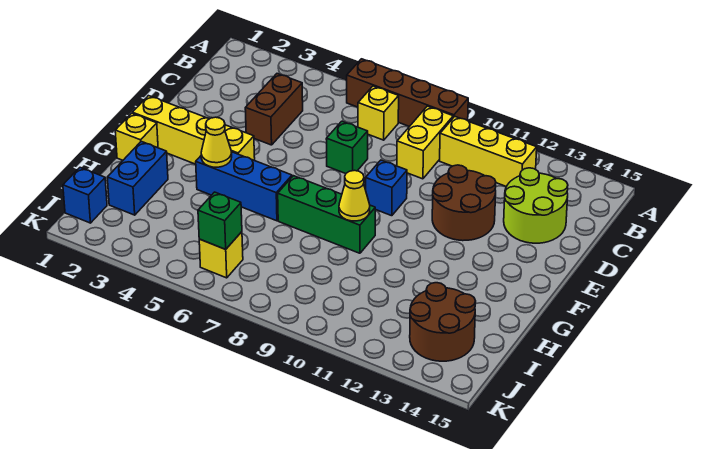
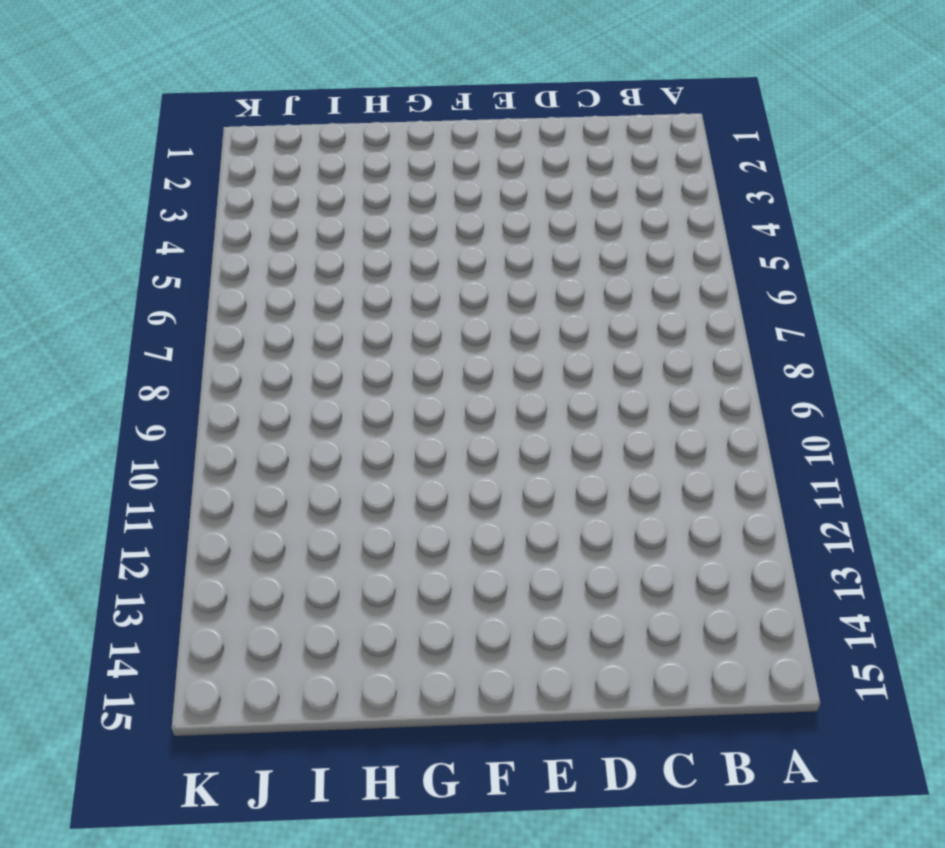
none -> brown 1x4 brick [347,59,468,127]
none -> yellow 1x1 brick [358,86,399,140]
none -> yellow 1x2 brick [397,106,453,179]

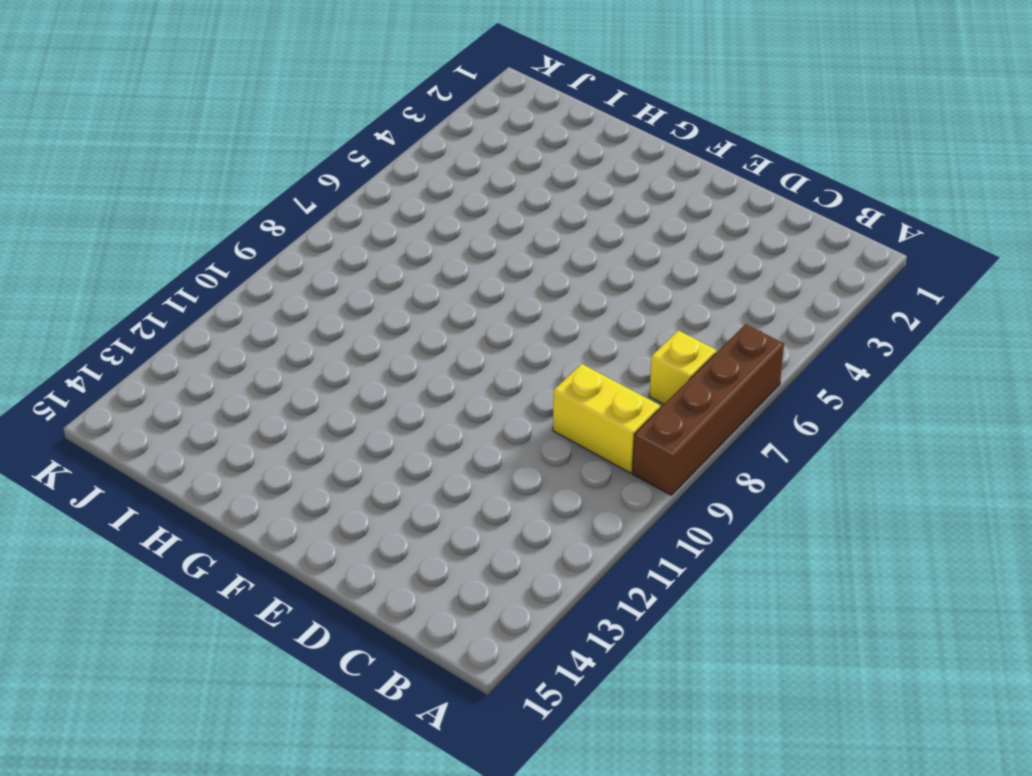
none -> yellow 1x3 brick [440,116,537,187]
none -> brown 1x2 brick [245,74,303,145]
none -> lime 2x2 round brick [504,168,568,243]

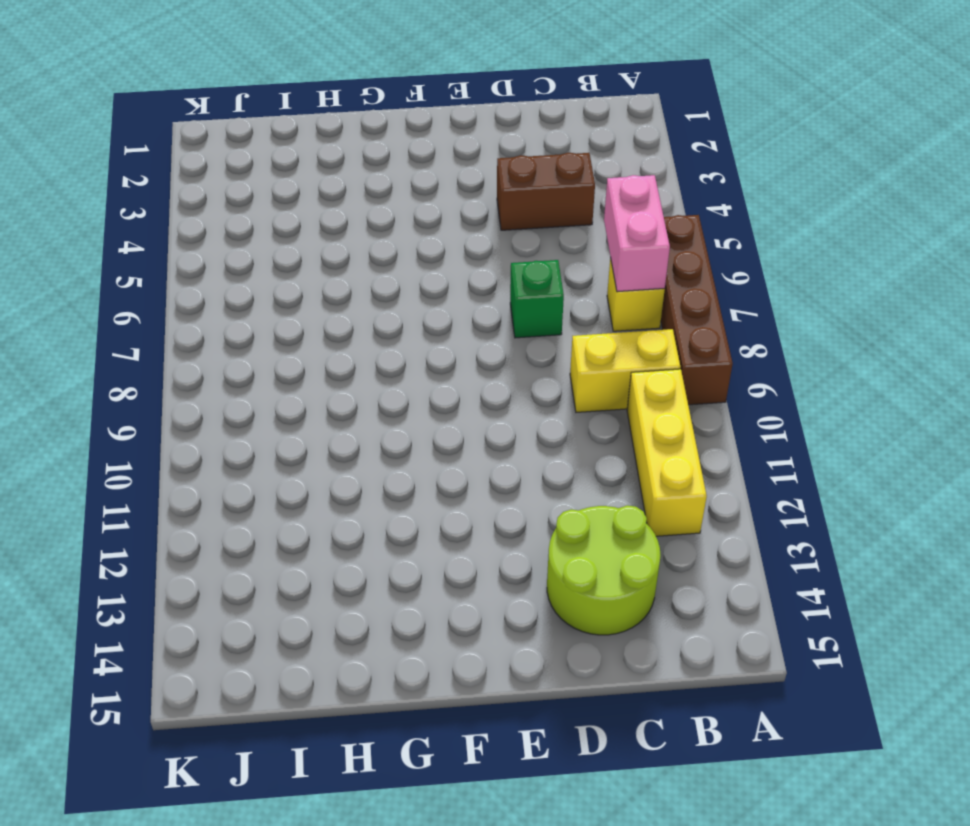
pink 1x2 brick [604,175,670,292] -> none
none -> brown 2x2 round brick [432,165,496,241]
none -> blue 1x1 brick [366,160,407,216]
none -> yellow 1x4 brick [132,96,255,164]

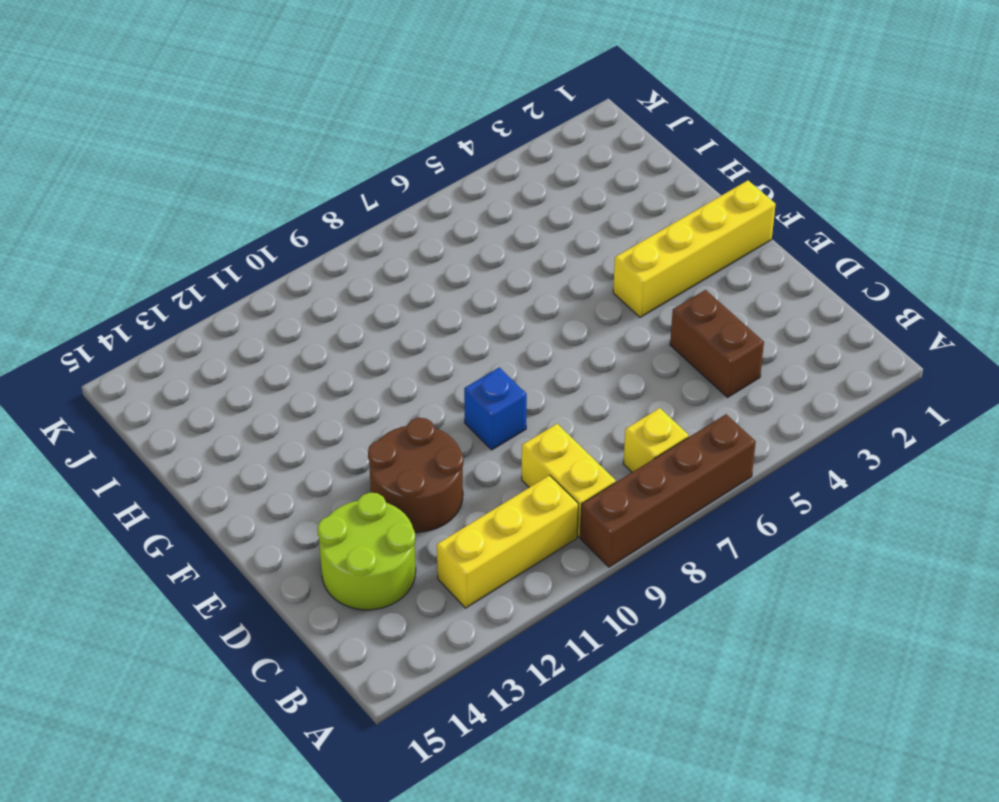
none -> green 1x1 brick [326,121,368,174]
none -> yellow 1x1 brick [115,113,158,160]
none -> blue 1x3 brick [196,152,292,221]

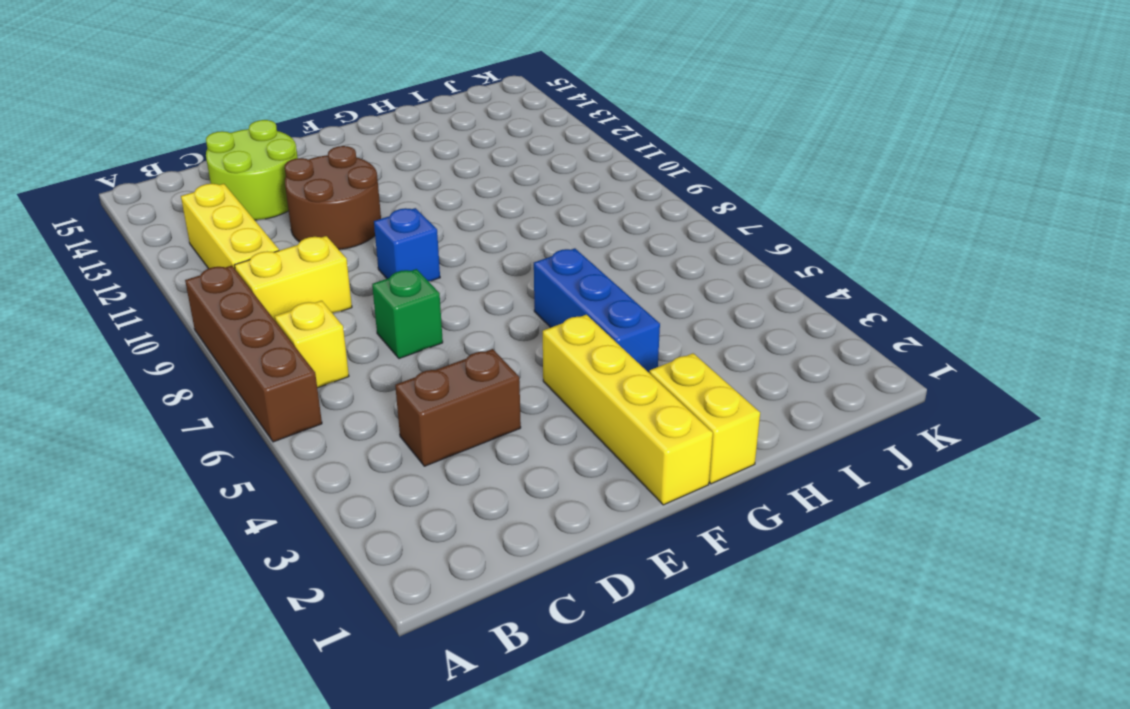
yellow 1x2 brick [649,353,760,484] -> yellow 1x1 brick [115,113,158,160]
none -> green 1x3 brick [278,176,375,253]
none -> blue 1x2 brick [107,141,168,215]
none -> brown 2x2 round brick [410,283,476,361]

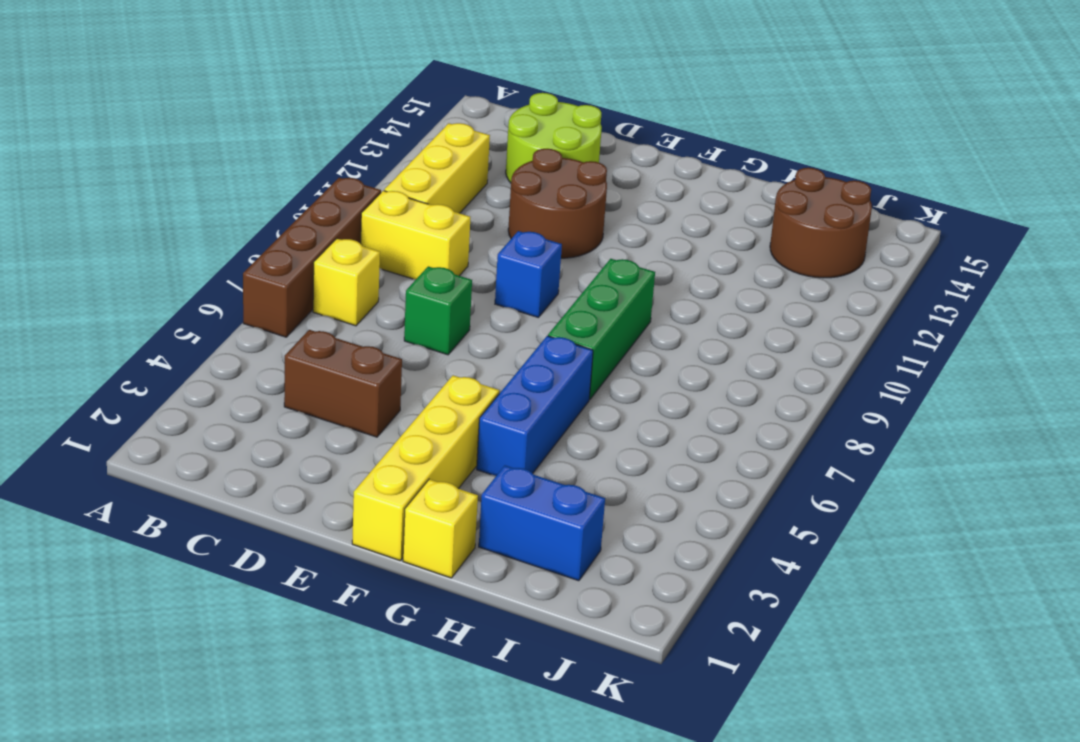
none -> blue 1x1 brick [63,168,107,223]
none -> yellow 1x1 brick [199,232,243,278]
none -> yellow 1x1 cone [201,117,232,167]

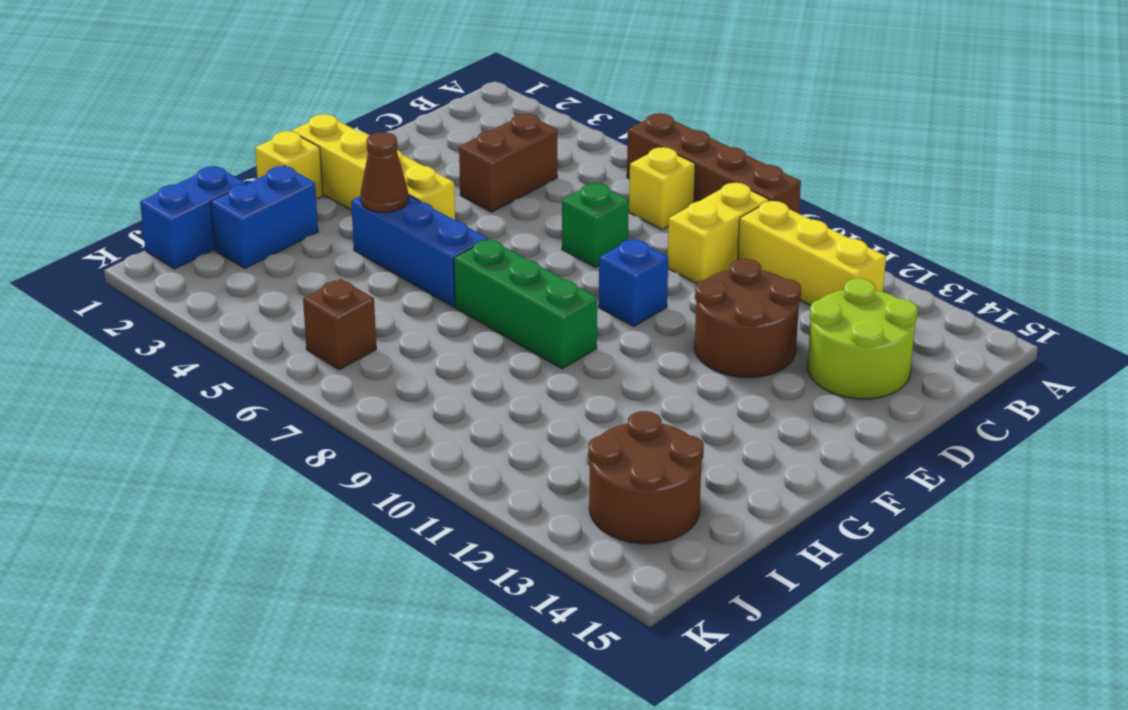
brown 1x1 cone [361,132,408,212] -> yellow 1x1 cone [201,117,232,167]
blue 1x2 brick [140,166,246,269] -> blue 1x1 brick [63,168,107,223]
brown 1x1 brick [303,279,376,370] -> yellow 1x1 brick [199,232,243,278]
none -> yellow 1x1 cone [339,170,370,221]
none -> green 1x1 brick [198,192,242,249]

